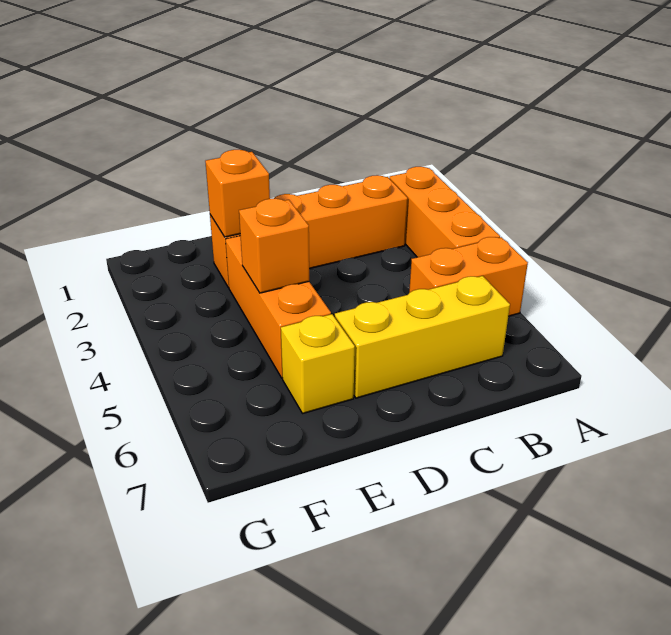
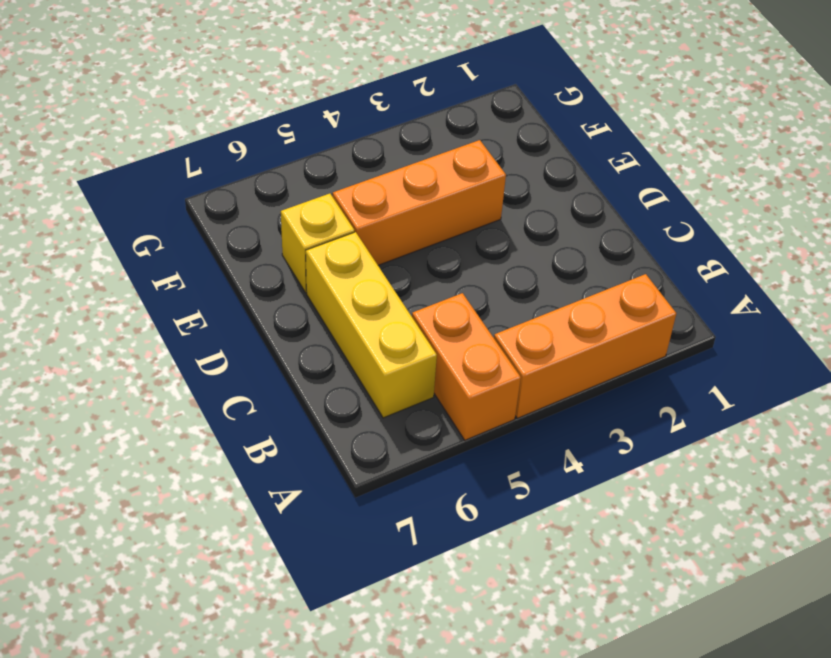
none -> orange 1x4 brick [210,175,408,288]
none -> orange 1x1 brick [205,150,270,237]

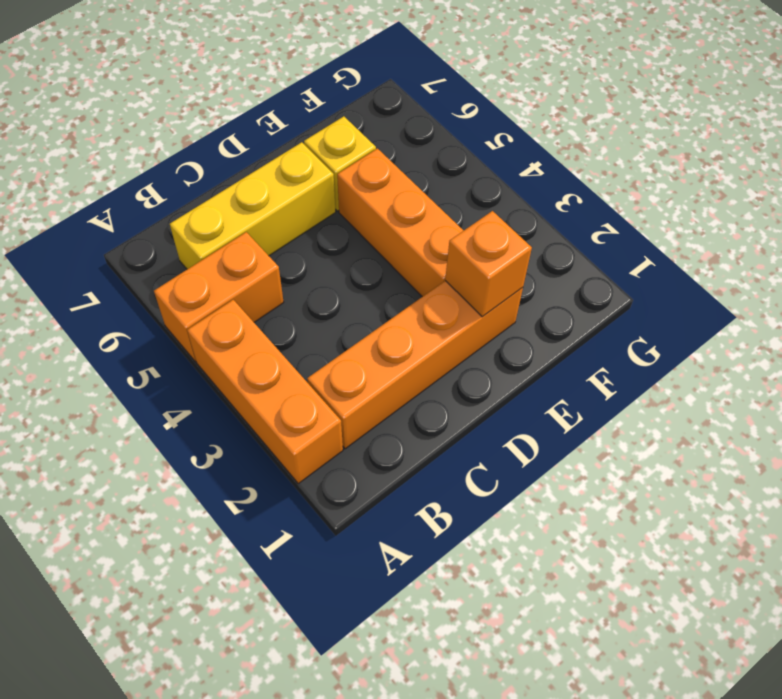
none -> orange 1x1 brick [239,199,309,293]

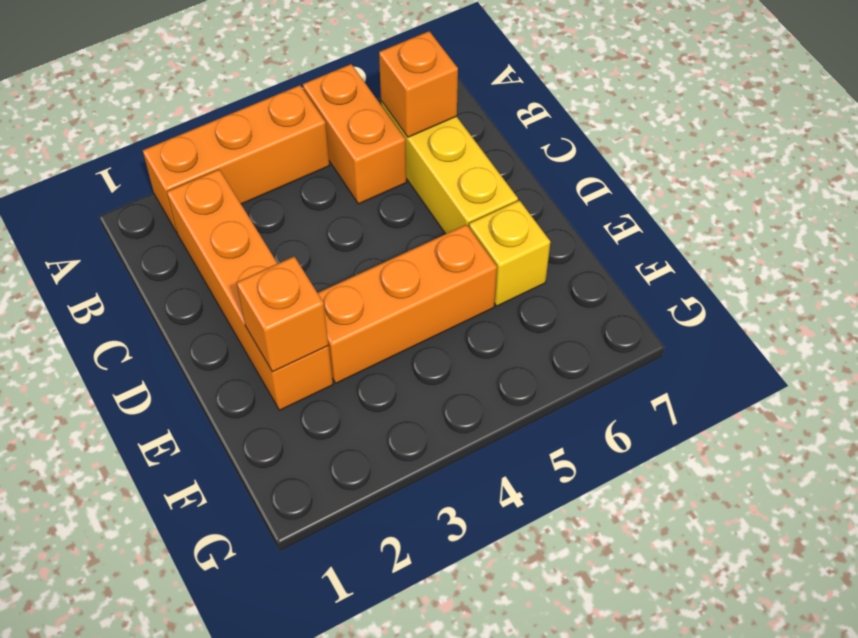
orange 1x1 brick [379,31,458,137] -> orange 1x1 brick moved to [239,199,309,293]

